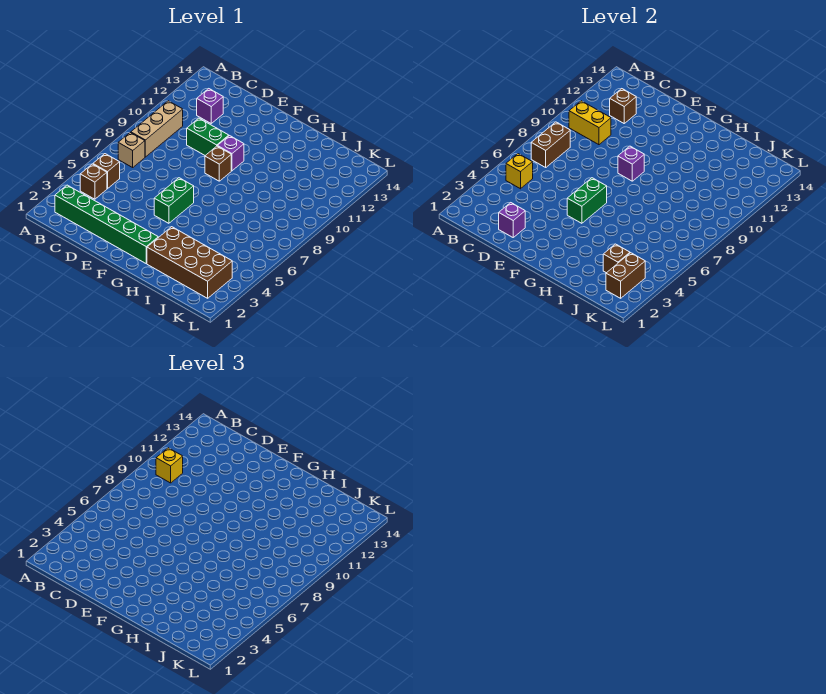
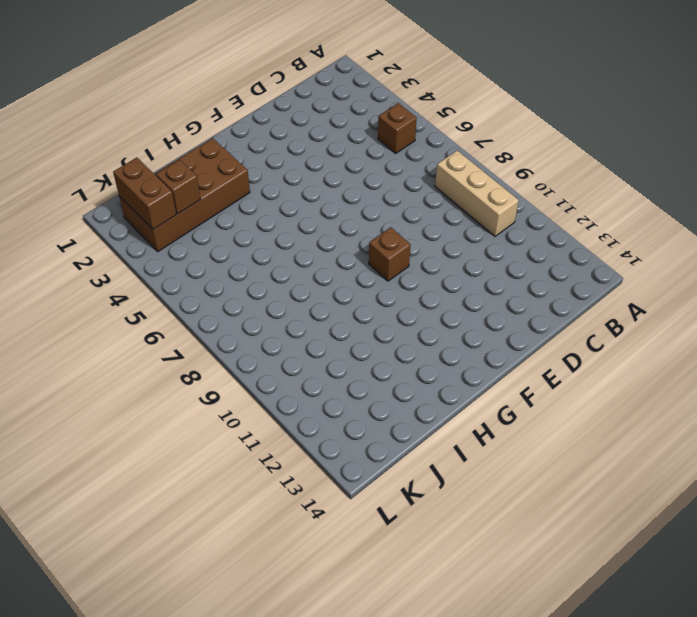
none -> green 1x6 brick [55,185,158,263]
none -> brown 1x1 brick [80,164,107,199]
none -> tan 1x1 brick [118,133,145,167]

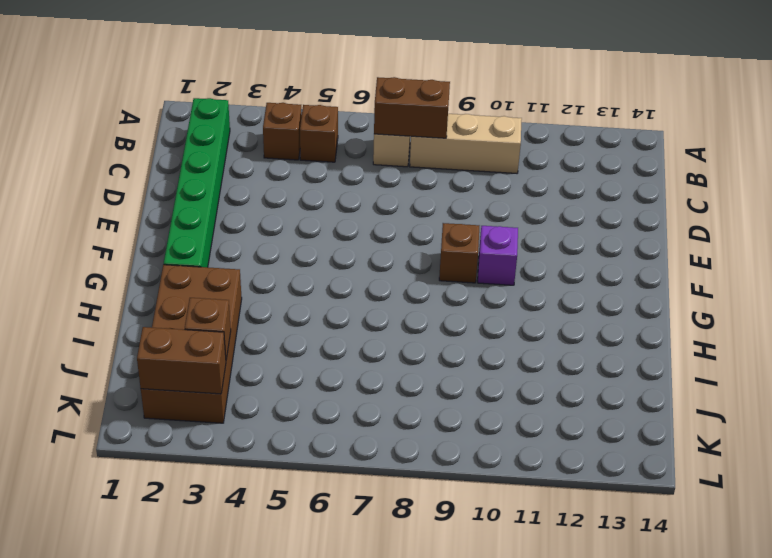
none -> purple 1x1 brick [197,89,223,123]
none -> green 1x2 brick [187,118,229,155]
none -> green 1x2 brick [154,178,194,223]

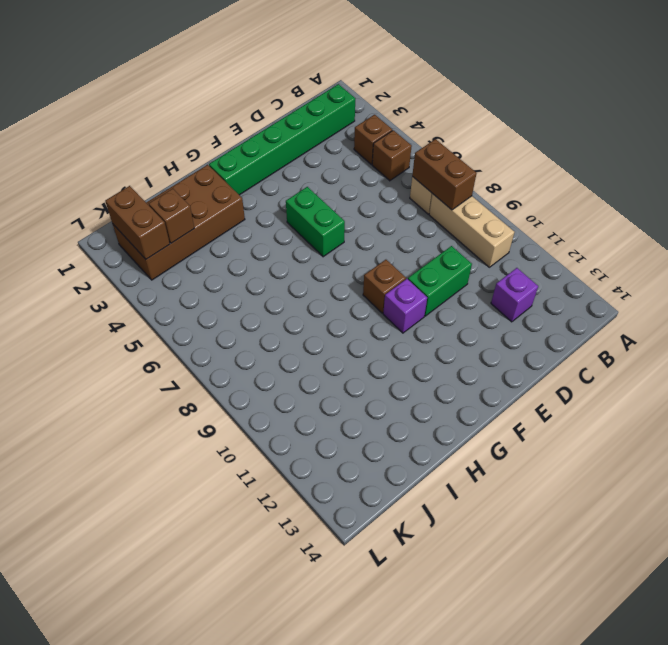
none -> yellow 1x1 brick [506,154,533,189]
none -> yellow 1x2 brick [569,101,611,145]
none -> brown 1x1 brick [610,89,636,123]

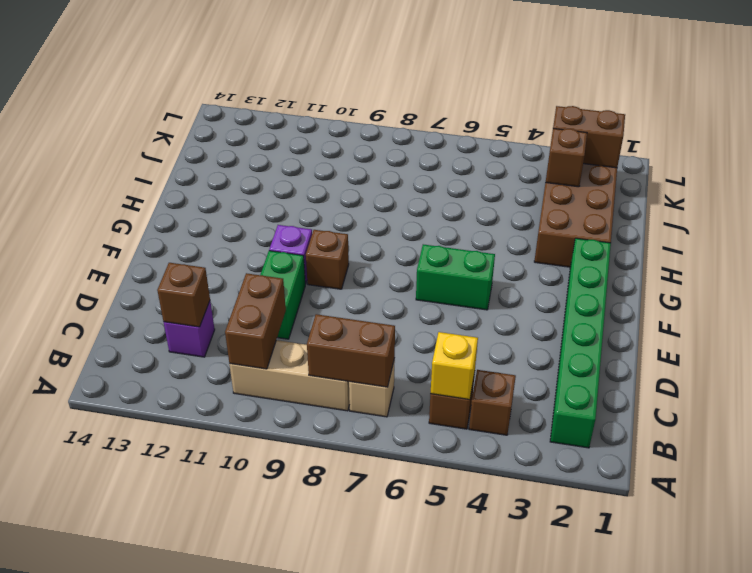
brown 1x2 brick [225,273,286,369] -> yellow 1x2 brick [569,101,611,145]
none -> purple 1x1 brick [499,203,525,237]
none -> green 1x2 brick [567,178,607,223]
none -> purple 1x1 brick [618,146,644,181]

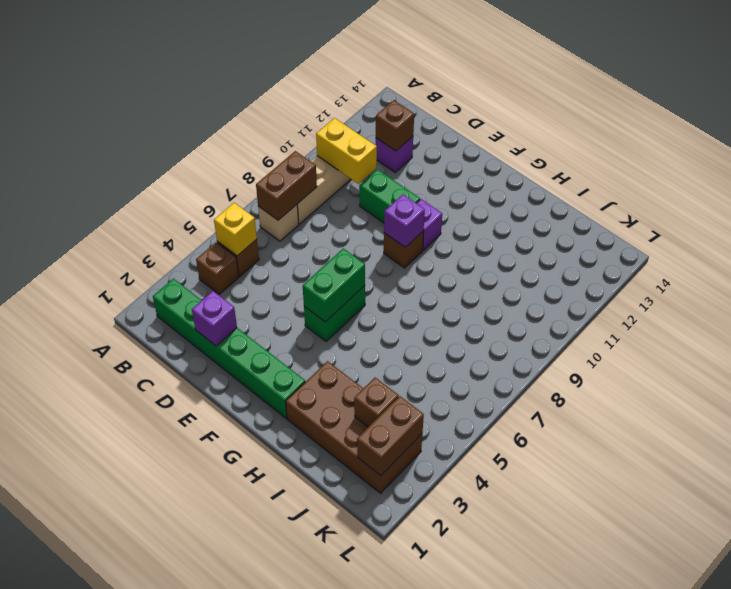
none -> yellow 1x1 brick [156,448,183,483]

